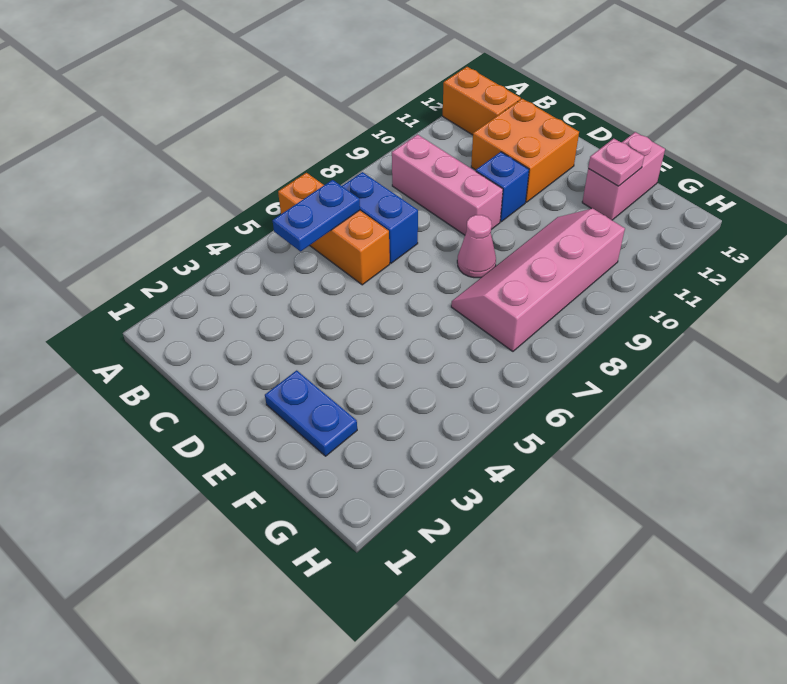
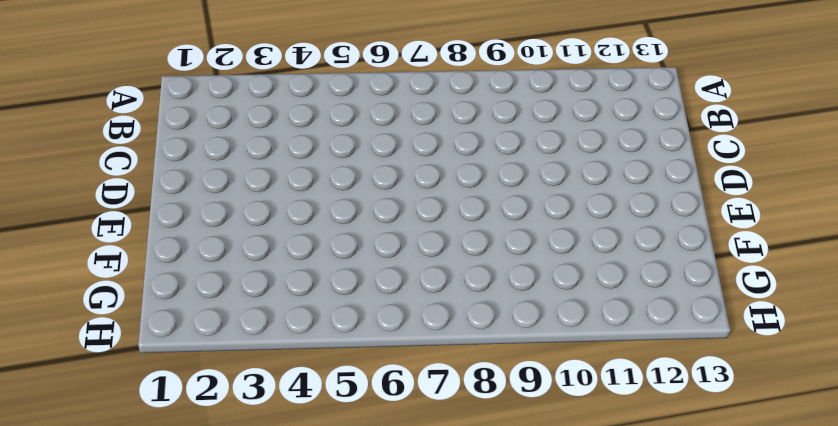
none -> orange 1x3 brick [278,173,390,285]
none -> orange 1x2 brick [443,67,521,135]
none -> blue 1x2 brick [342,172,418,263]

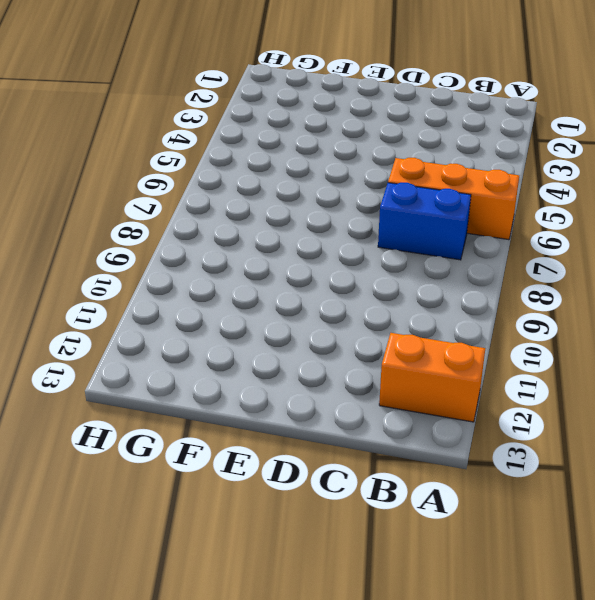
none -> pink 1x3 brick [392,135,503,235]
none -> orange 2x2 brick [471,99,579,202]
none -> blue 1x1 brick [476,152,529,222]

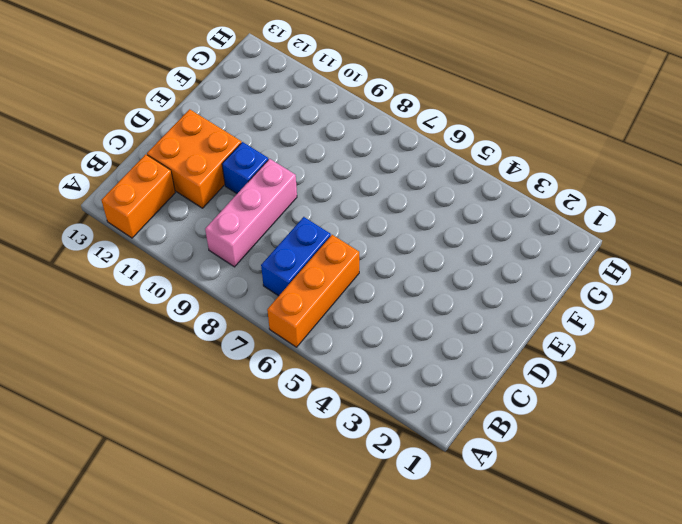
none -> blue 1x2 plate [265,370,357,456]
none -> pink 1x1 cone [457,215,496,278]
none -> pink 2x4 slope [451,209,625,351]

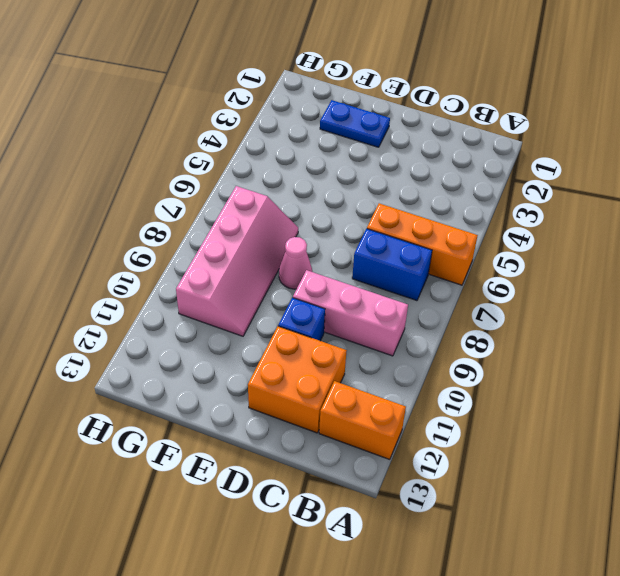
none -> pink 1x2 brick [582,132,665,220]
none -> blue 1x2 plate [273,180,360,251]
none -> pink 1x1 plate [588,139,644,186]

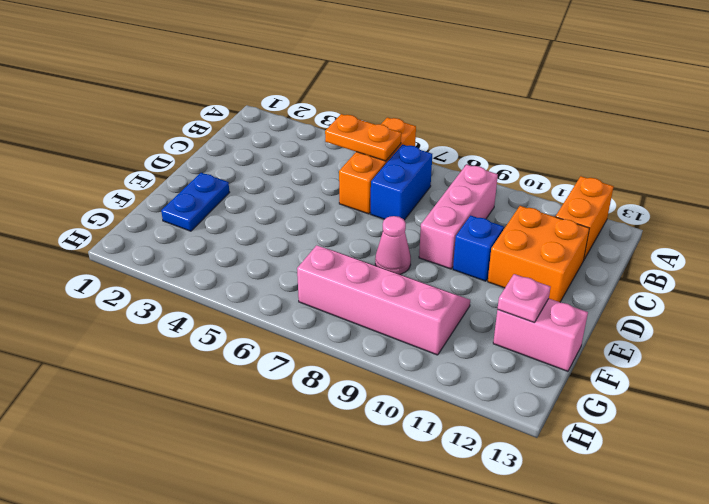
orange 1x2 plate [325,114,401,161] -> blue 1x2 plate [273,180,360,251]

